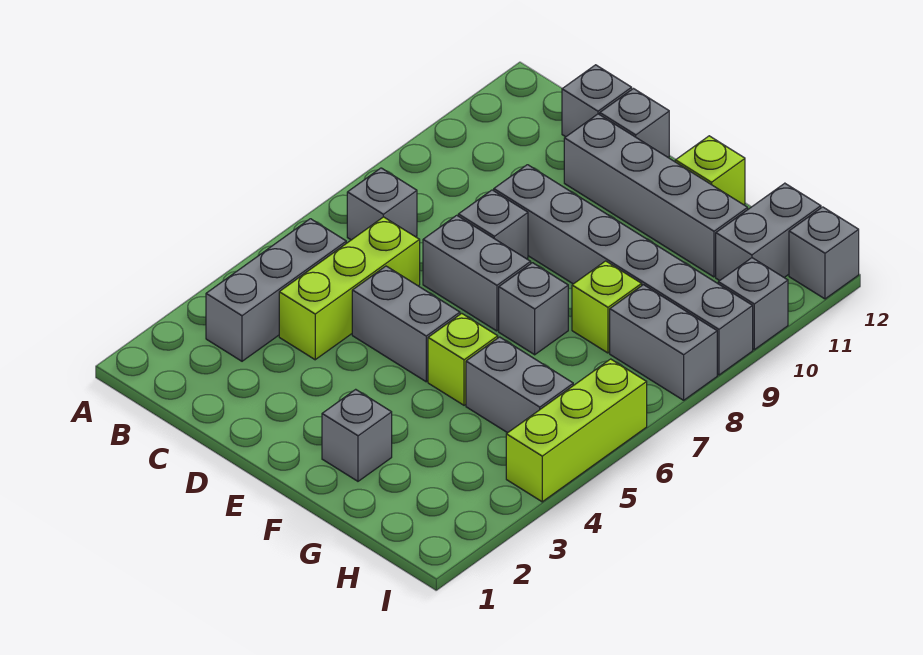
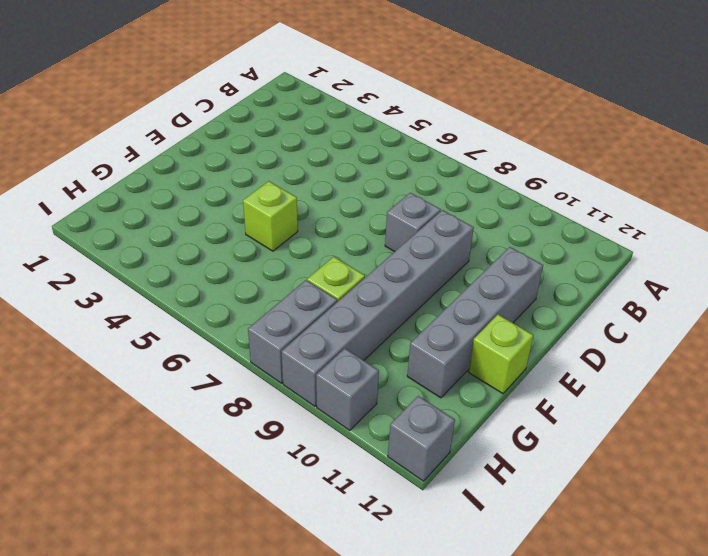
none -> grey 1x3 brick [206,219,346,361]
none -> grey 1x1 brick [347,168,417,240]
none -> lime 1x3 brick [279,217,420,360]

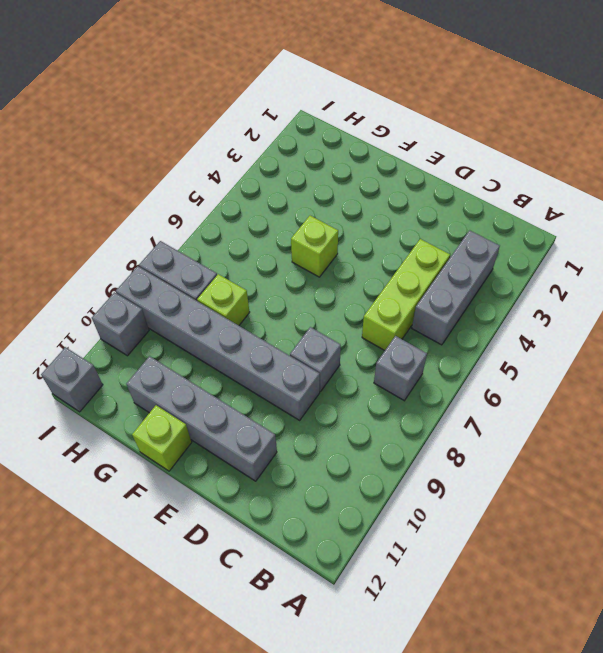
none -> grey 1x1 brick [562,65,632,137]
none -> grey 1x2 brick [352,266,460,382]
none -> grey 1x2 brick [423,215,531,331]

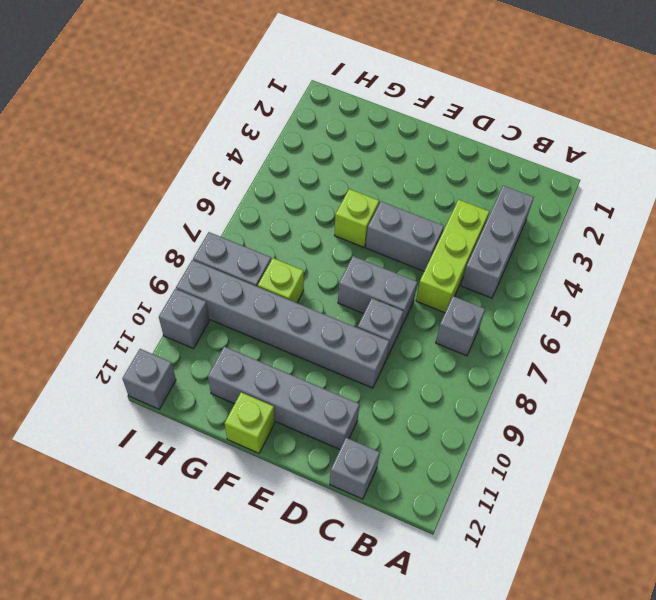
none -> grey 1x1 brick [600,89,669,157]
none -> grey 1x1 brick [322,389,392,481]
none -> grey 1x1 brick [499,263,568,355]

